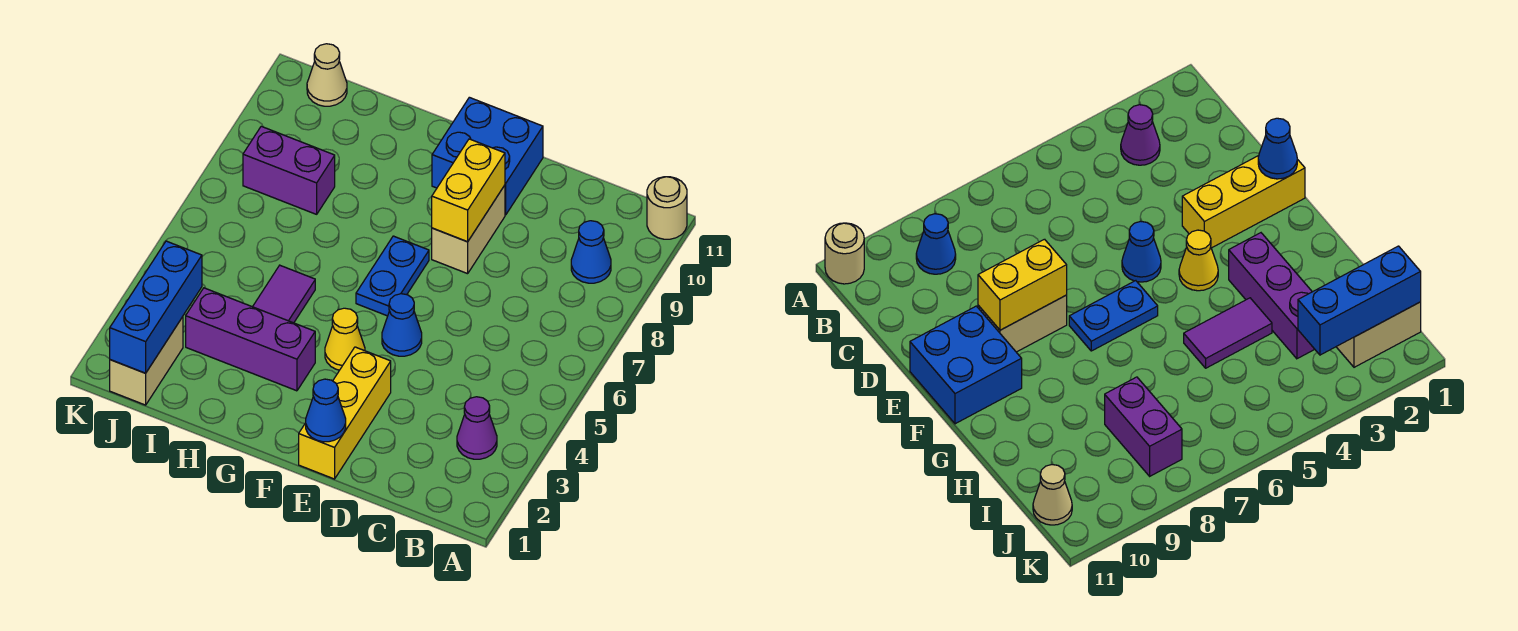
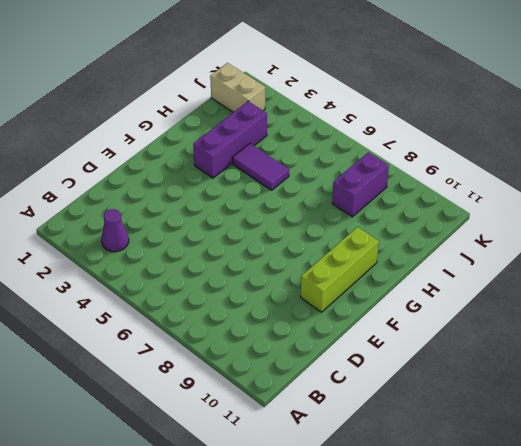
lime 1x3 brick [301,227,379,312] -> blue 2x2 brick [432,97,543,215]
none -> tan 1x1 round brick [647,177,687,239]
none -> blue 1x1 cone [571,221,611,283]
none -> yellow 1x3 brick [299,347,391,479]

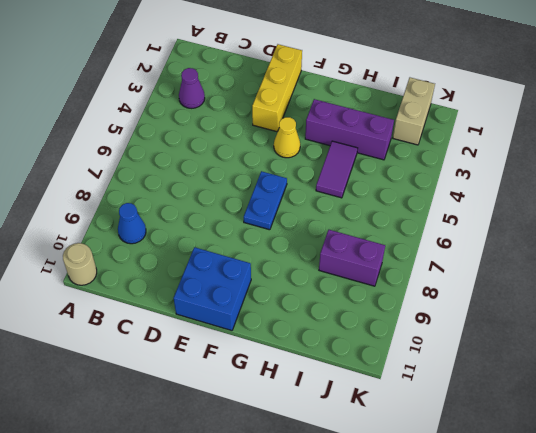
none -> blue 1x1 cone [382,294,422,356]
none -> tan 1x2 brick [432,185,505,274]
none -> tan 1x1 cone [307,44,347,106]

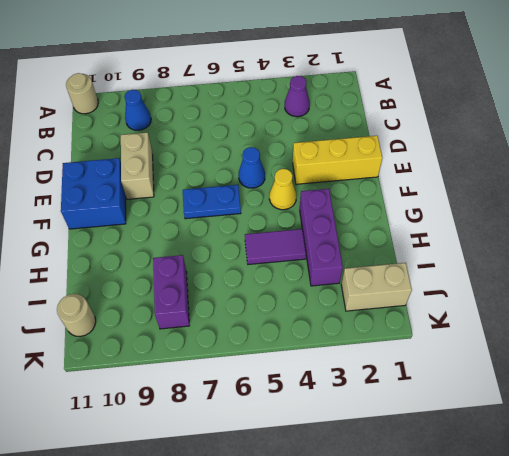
tan 1x2 brick [121,132,154,199] -> tan 1x2 brick turned to [432,185,505,274]
tan 1x1 round brick [57,294,96,337] -> tan 1x1 cone [307,44,347,106]
none -> blue 1x1 cone [306,379,346,442]
none -> yellow 1x2 brick [432,139,505,242]
none -> blue 1x3 brick [110,241,202,373]

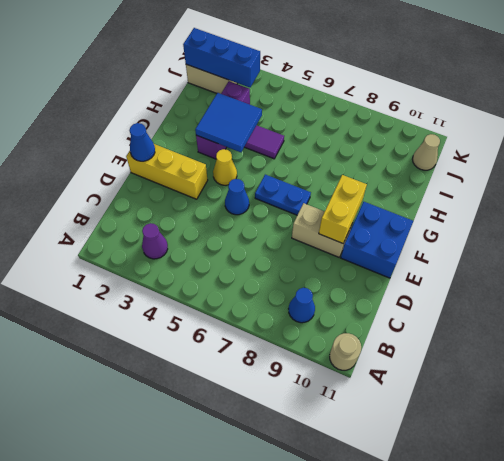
yellow 1x2 brick [319,175,367,243] -> yellow 1x2 brick turned to [432,139,505,242]
blue 2x2 tile [195,93,262,152] -> none
none -> purple 1x2 brick [243,126,335,214]

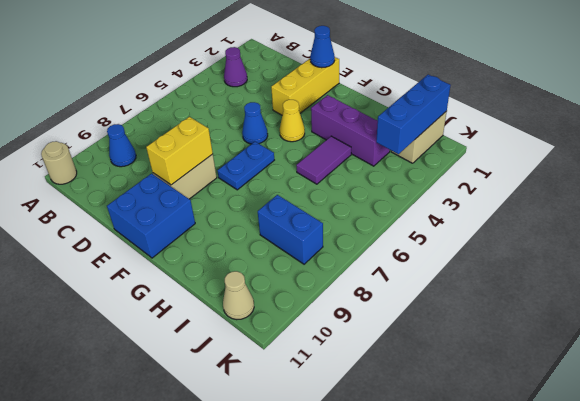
blue 1x2 brick [258,195,323,264] -> purple 1x2 brick [243,126,335,214]

